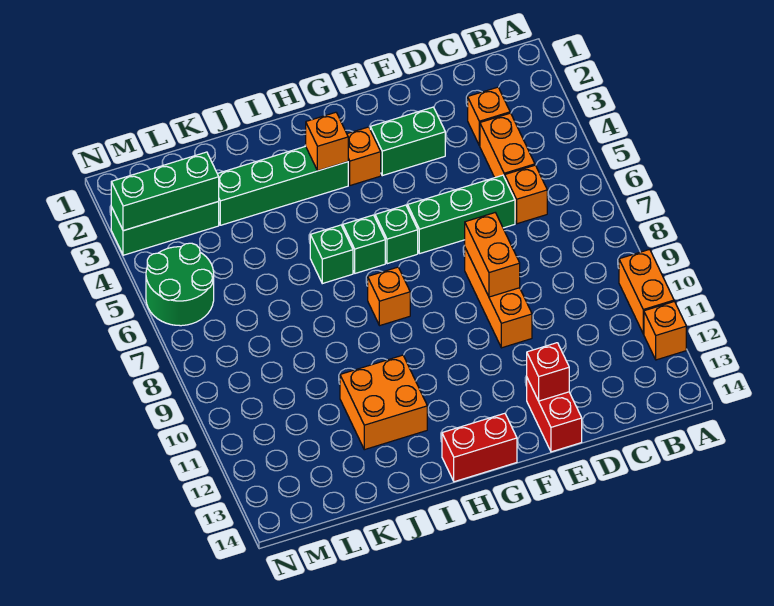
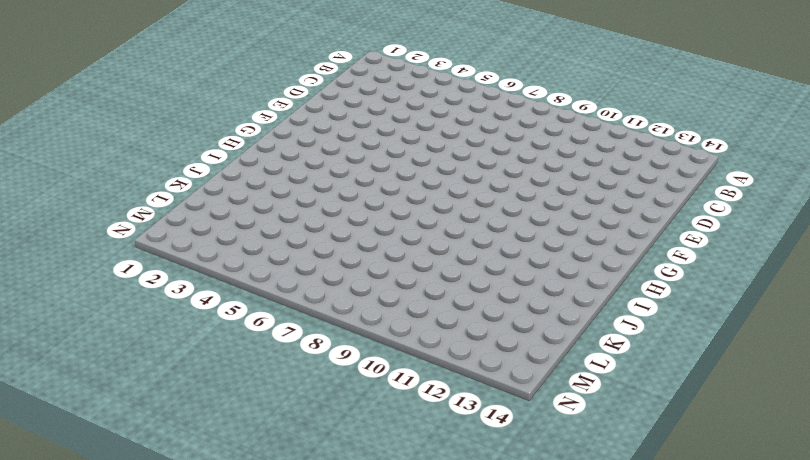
none -> orange 1x2 brick [619,249,674,334]
none -> orange 1x1 brick [644,302,686,360]
none -> orange 1x1 brick [468,87,510,146]

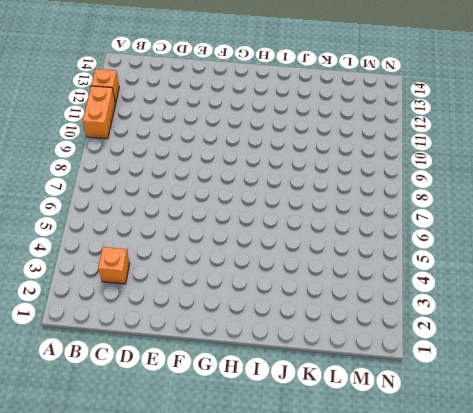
none -> orange 1x2 brick [480,113,535,178]
none -> orange 1x1 brick [505,165,547,224]
none -> green 1x3 brick [408,175,515,254]

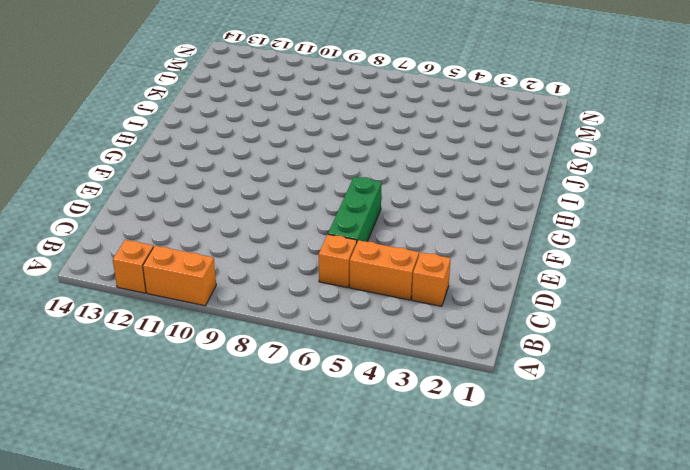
none -> green 1x2 brick [370,107,445,176]
none -> orange 1x3 brick [465,248,532,348]
none -> red 1x2 brick [527,378,582,452]

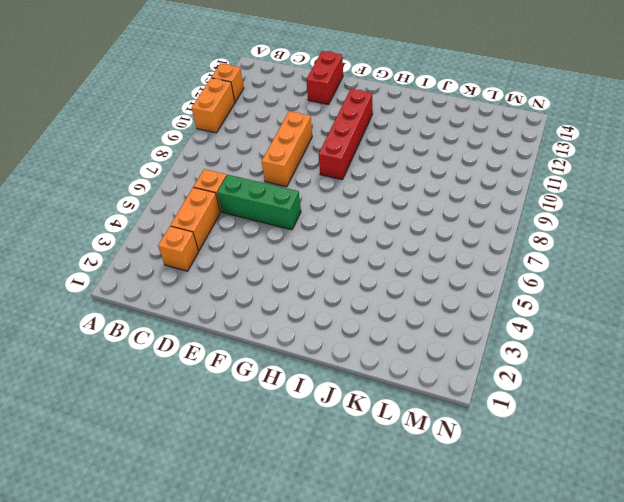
red 1x4 brick [319,89,373,180] -> none
none -> green 1x2 brick [370,107,445,176]
none -> orange 1x1 brick [347,127,381,185]
none -> green 1x1 brick [375,205,418,264]

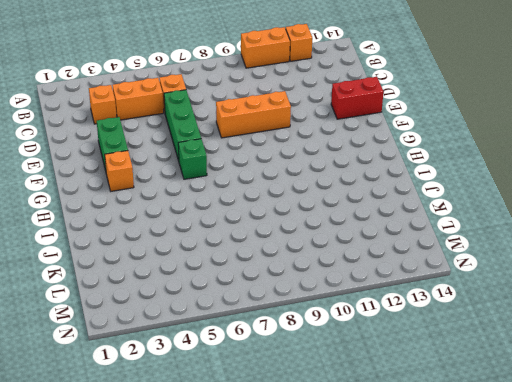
none -> red 1x2 brick [442,413,517,482]
none -> green 1x4 brick [217,146,348,225]
none -> green 1x1 brick [343,215,385,273]

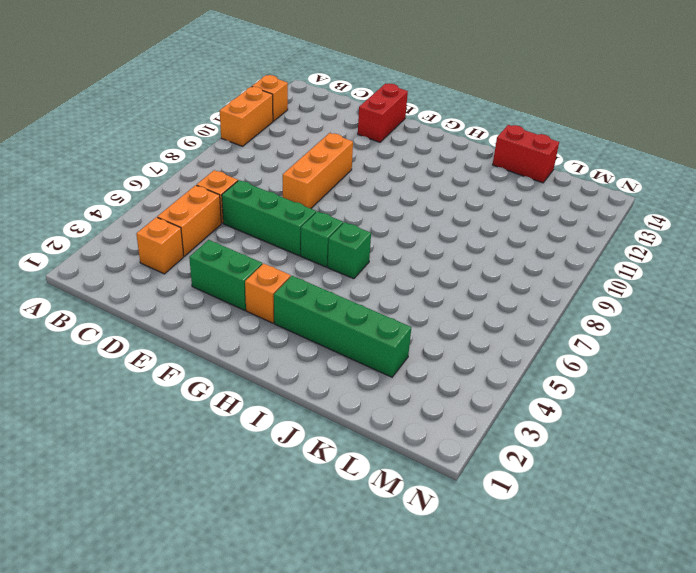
red 1x2 brick [493,125,559,183] -> red 1x2 brick moved to [442,413,517,482]
none -> orange 1x1 brick [368,267,410,326]
none -> green 1x1 brick [310,225,353,284]
none -> orange 2x2 brick [340,355,427,450]

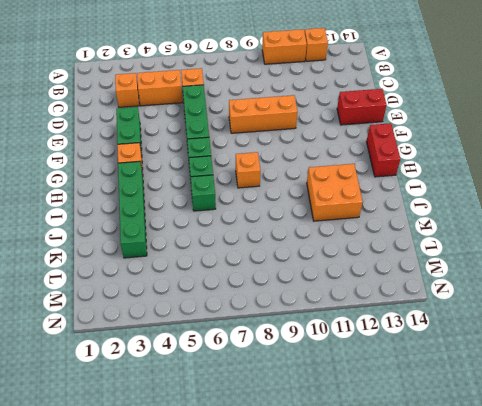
none -> green 1x3 brick [111,202,219,255]
none -> green 2x2 round brick [146,243,214,326]
none -> orange 1x2 brick [465,213,520,297]

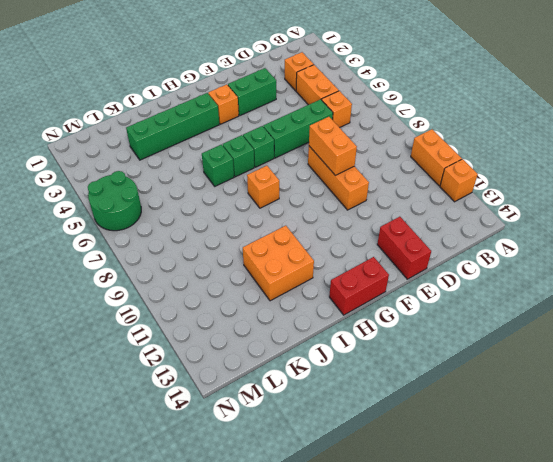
none -> green 1x3 brick [111,202,219,255]
none -> red 1x1 brick [527,343,569,401]
none -> orange 1x1 brick [306,112,348,171]

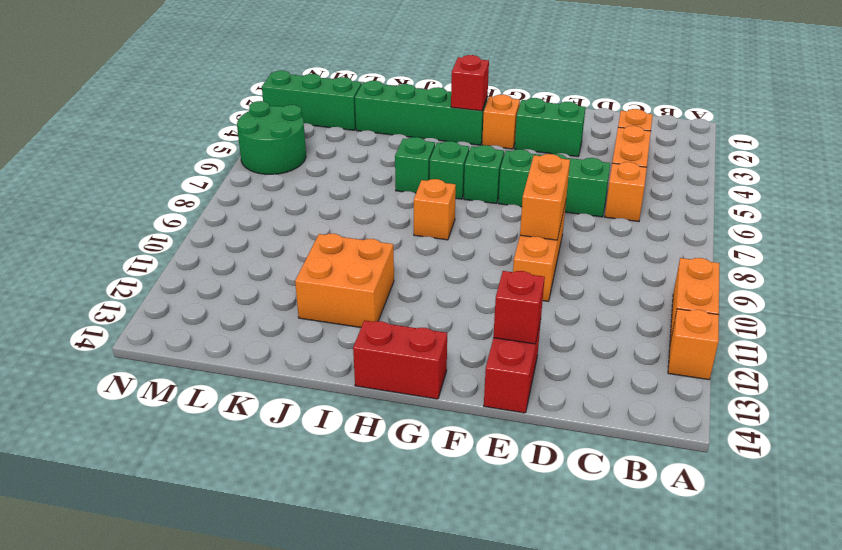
red 1x1 brick [451,55,489,111] -> orange 1x1 brick [306,112,348,171]
none -> green 1x3 brick [111,152,219,231]

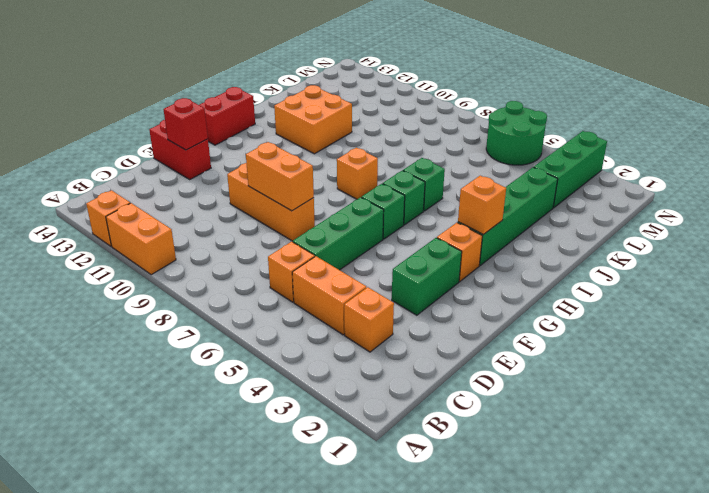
none -> green 1x3 brick [111,152,219,231]

